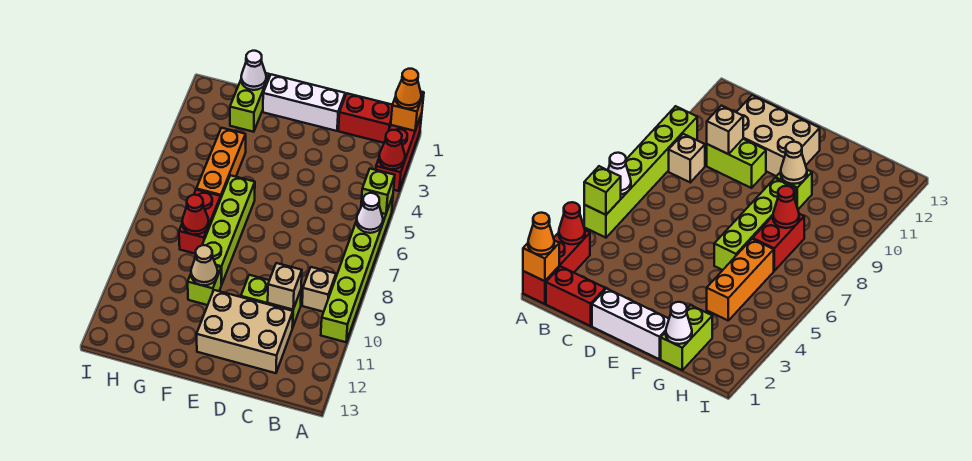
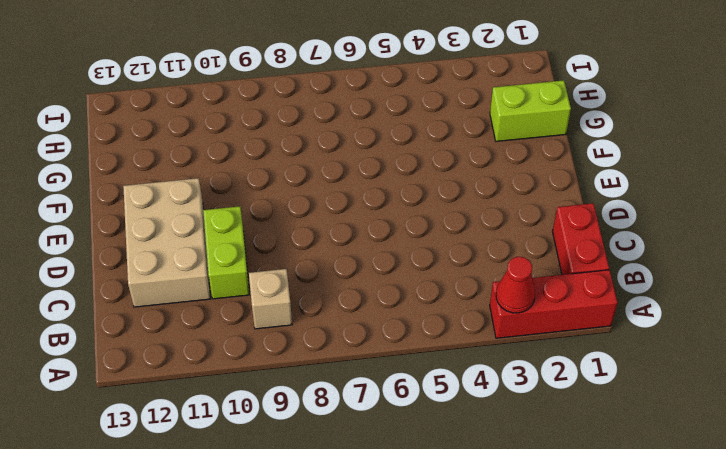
none -> lime 1x6 brick [321,196,393,342]
none -> white 1x3 brick [263,75,345,131]
none -> lime 1x4 brick [202,175,255,284]

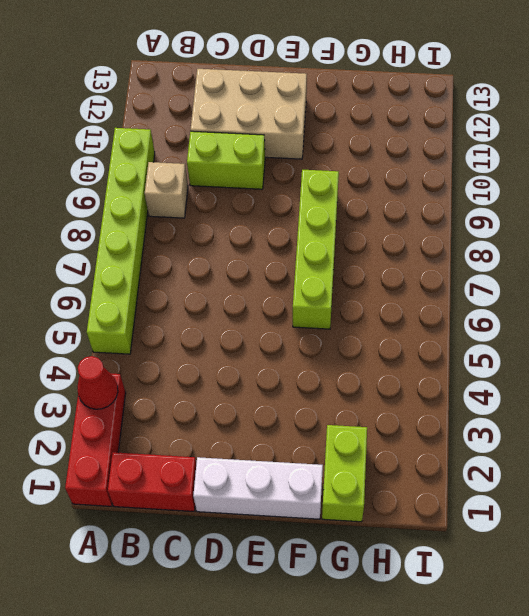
none -> lime 1x1 brick [188,266,222,305]
none -> orange 1x3 brick [196,128,246,197]
none -> red 1x2 brick [179,190,221,254]

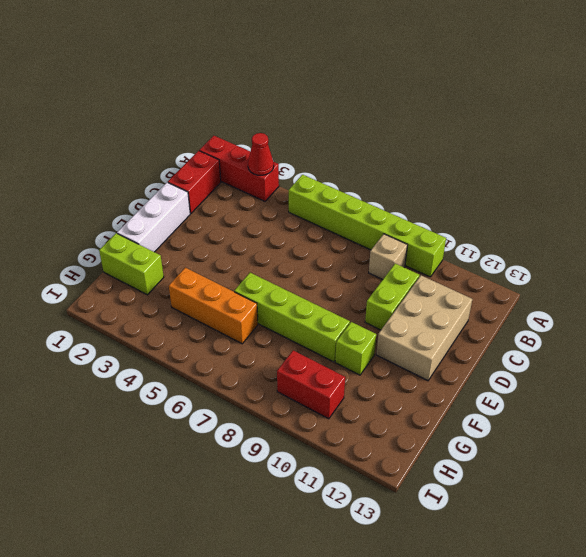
red 1x2 brick [277,350,345,419] -> red 1x2 brick moved to [179,190,221,254]
none -> orange 1x1 brick [391,92,424,131]
none -> lime 1x1 brick [361,169,395,214]
none -> white 1x1 cone [357,193,383,233]

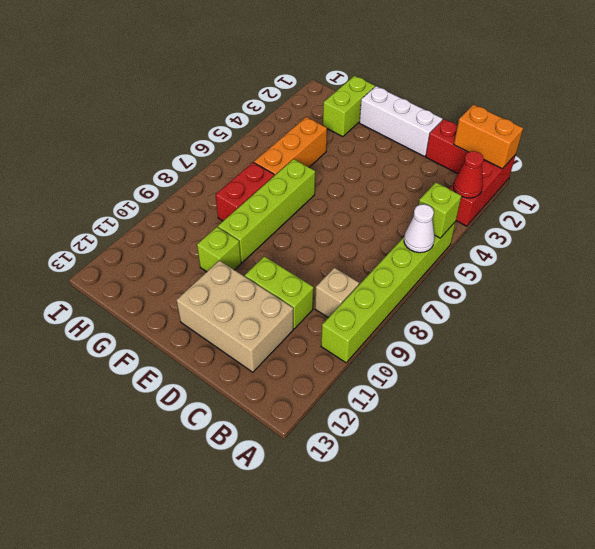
orange 1x2 brick [454,105,523,169] -> orange 1x1 brick [391,92,424,131]
none -> tan 1x1 brick [268,263,302,310]
none -> tan 1x1 cone [191,245,218,285]
none -> white 1x1 cone [241,51,266,90]

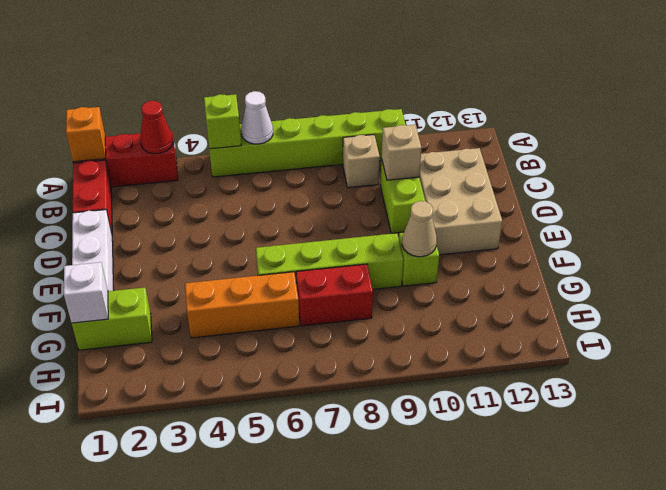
white 1x1 brick [64,262,108,323] -> white 1x1 cone [241,51,266,90]
none -> red 1x1 cone [182,195,209,235]
none -> orange 1x1 cone [395,69,421,109]

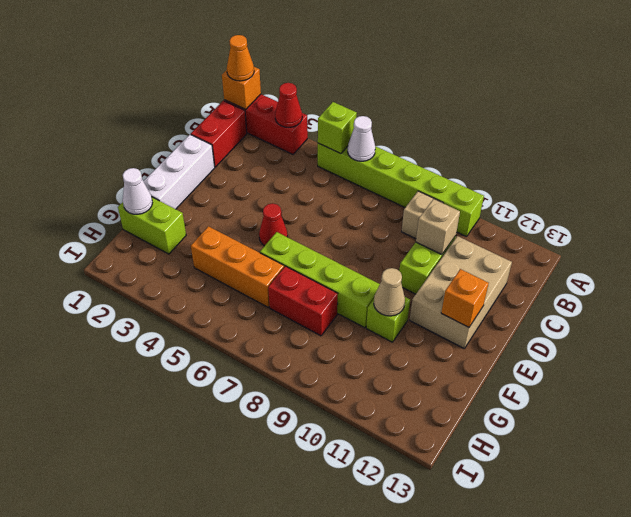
red 1x1 cone [259,203,288,246] -> red 1x1 cone moved to [182,195,209,235]
orange 1x1 brick [441,269,489,327] -> none

